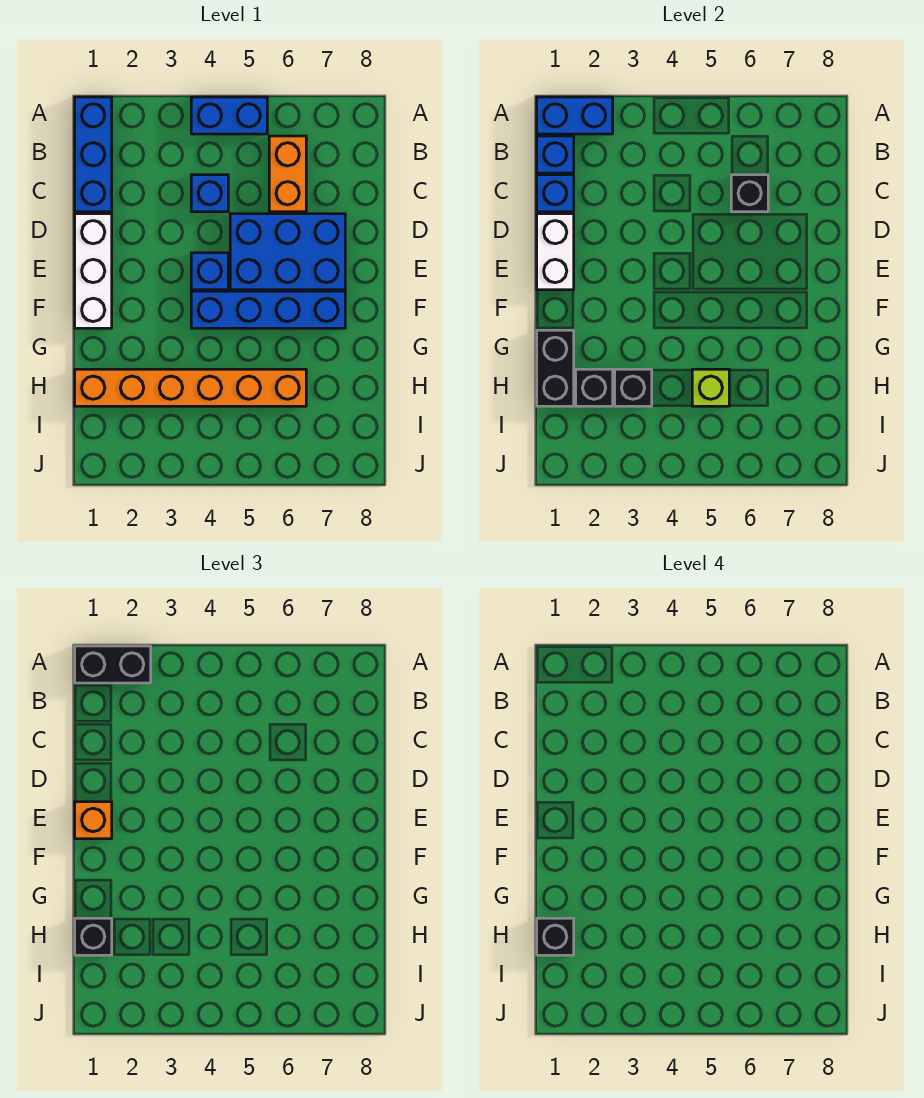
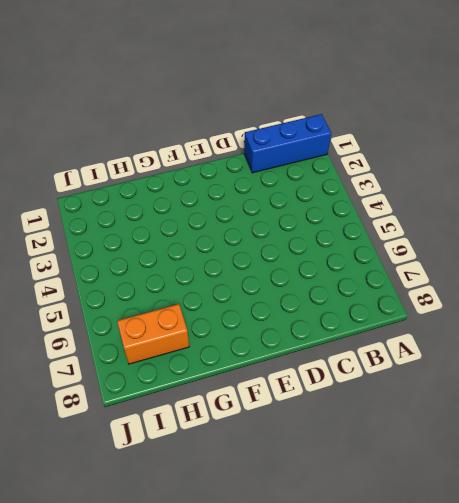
orange 1x2 brick [117,304,189,364] -> orange 1x2 brick moved to [269,136,306,212]
none -> blue 1x2 brick [191,97,267,134]
none -> blue 1x1 brick [191,175,228,212]
none -> white 1x3 brick [75,214,112,328]

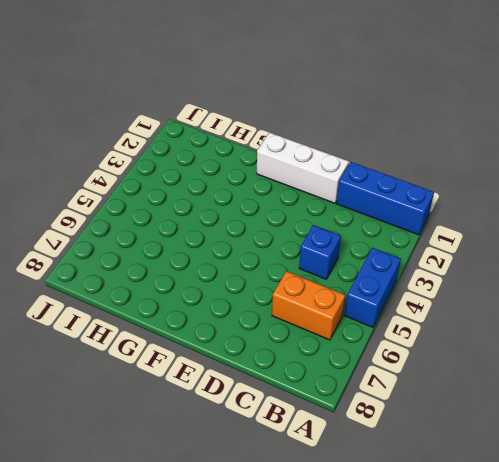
none -> blue 2x3 brick [230,214,345,290]
none -> blue 1x1 brick [191,253,228,290]
none -> blue 1x4 brick [191,291,345,328]

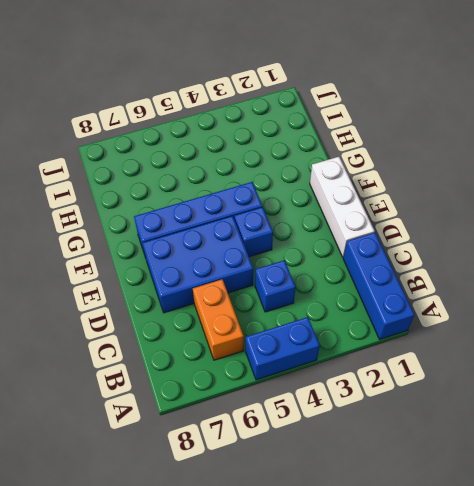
none -> orange 1x6 brick [75,369,306,406]
none -> blue 1x2 brick [537,97,613,134]
none -> blue 1x1 brick [537,136,574,173]

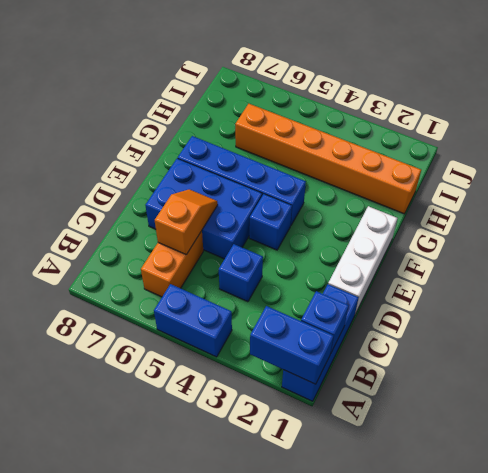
orange 1x2 slope [155,189,218,255] -> black 1x1 brick [731,175,768,212]
none -> blue 1x1 brick [537,175,574,212]
none -> white 1x2 brick [537,214,574,290]
none -> black 1x2 brick [537,330,574,406]

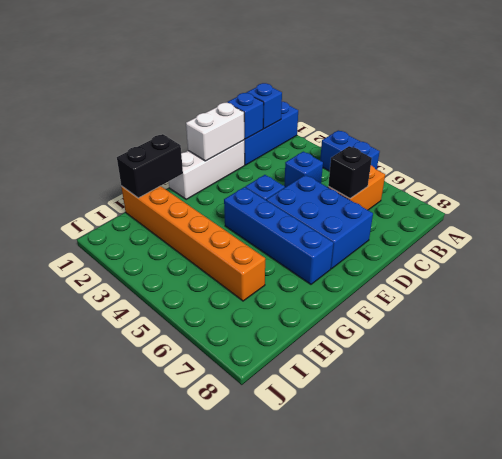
none -> blue 1x2 brick [537,97,613,134]
none -> black 1x1 brick [576,369,613,406]
none -> black 1x1 brick [615,369,652,406]

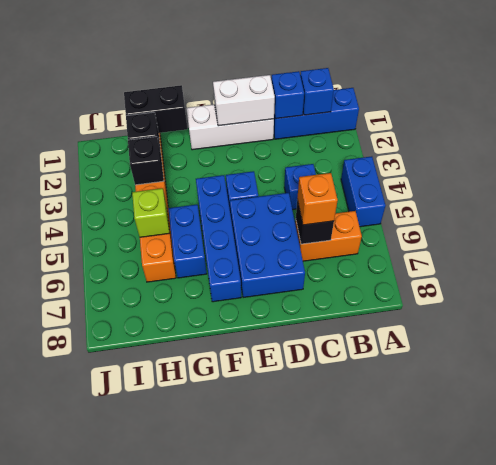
orange 1x1 brick [297,173,338,225] -> orange 1x1 brick moved to [75,802,112,839]
blue 1x2 brick [168,205,207,278] -> blue 1x2 brick moved to [537,97,613,134]
none -> black 1x2 brick [75,646,151,683]
none -> black 1x1 brick [75,918,112,955]
none -> black 1x1 brick [537,918,574,955]

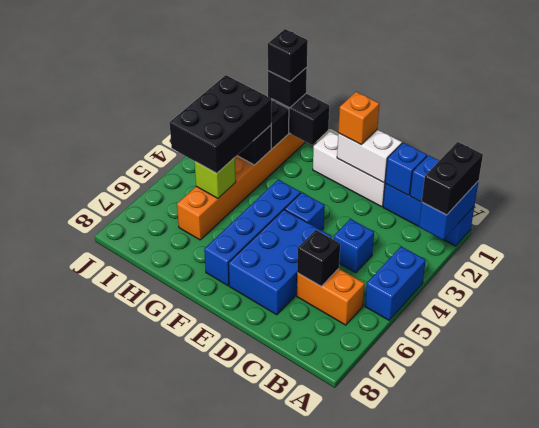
black 2x3 brick [170,75,271,173] -> none

